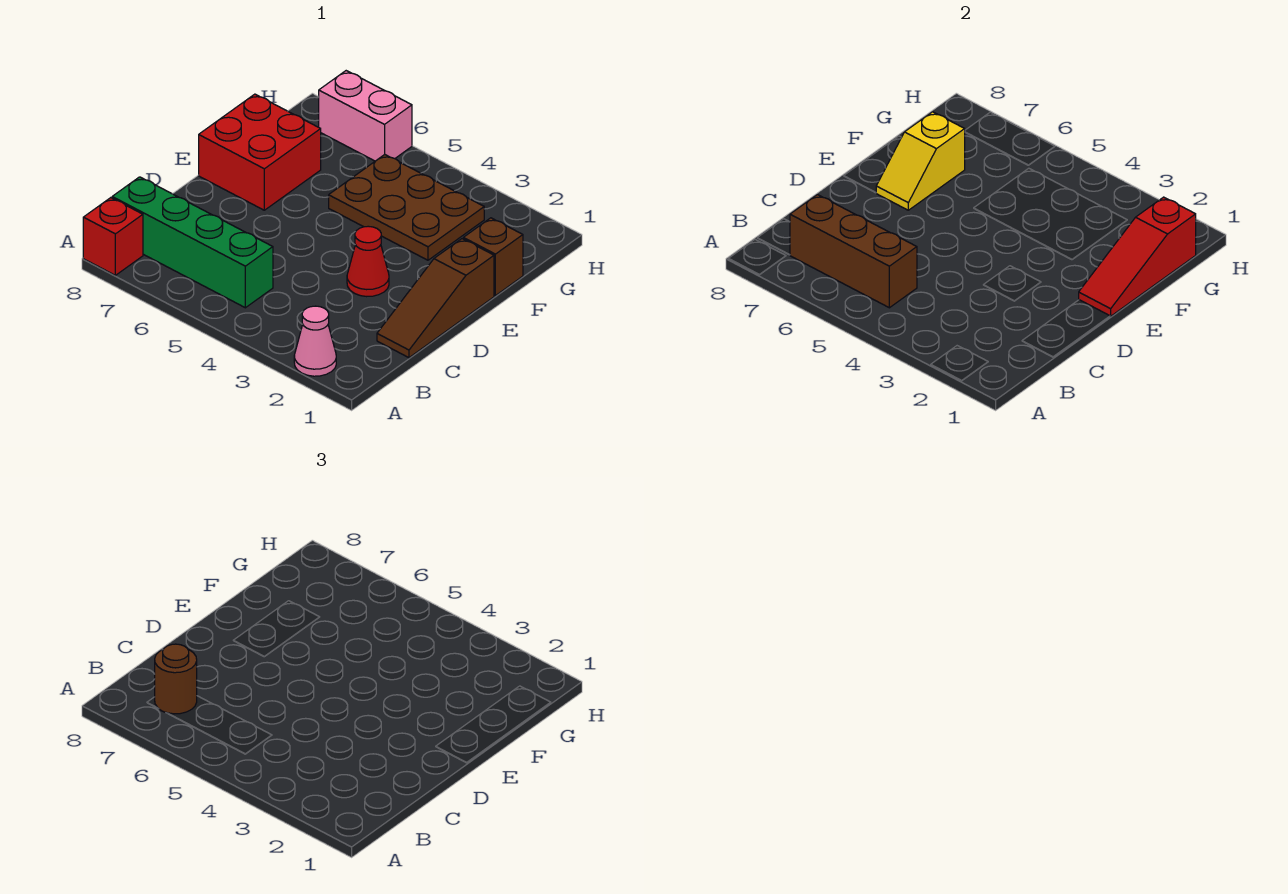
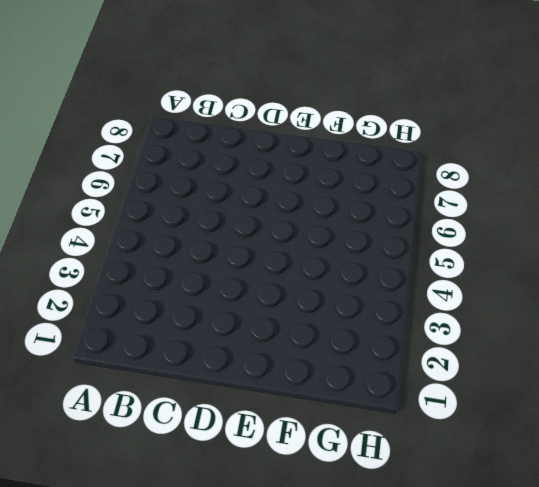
none -> pink 1x1 cone [294,306,336,376]
none -> red 1x1 brick [83,198,143,275]
none -> green 1x4 brick [112,177,273,308]

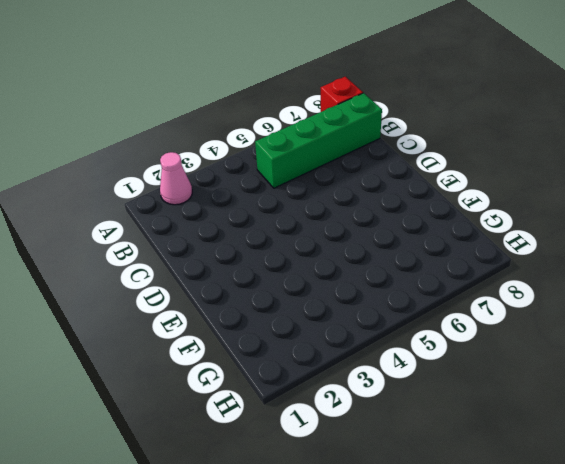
none -> brown 1x3 slope [377,239,494,358]
none -> red 1x1 cone [347,226,389,297]
none -> red 2x2 brick [199,94,321,210]

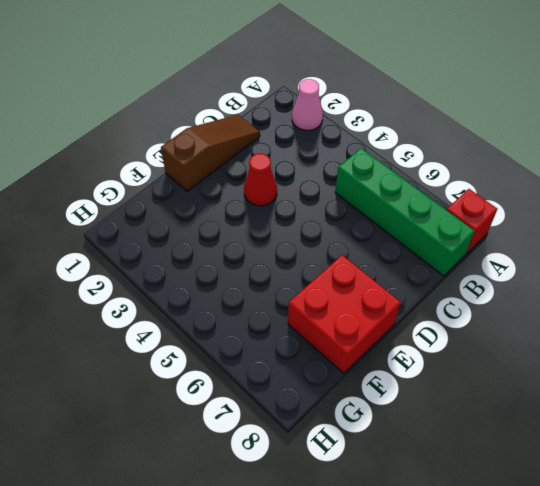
none -> brown 1x1 brick [463,218,523,296]
none -> brown 2x3 plate [329,155,484,260]
none -> pink 1x2 brick [319,71,412,161]

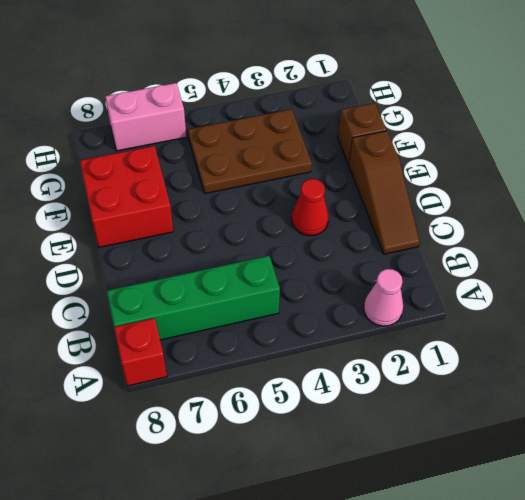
none -> brown 1x3 brick [790,195,917,308]
none -> red 1x3 slope [1079,197,1196,316]
none -> yellow 1x2 slope [876,112,965,210]

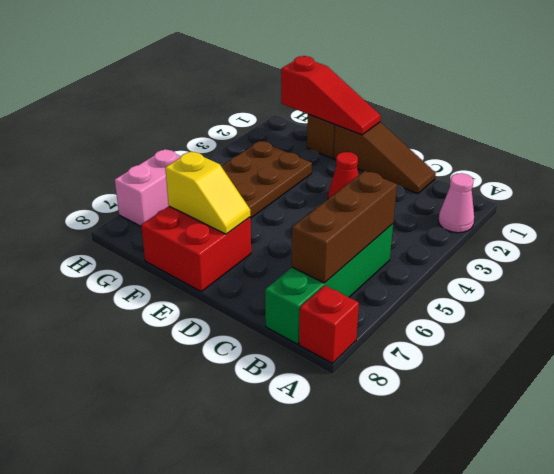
none -> brown 1x1 round brick [155,644,197,714]

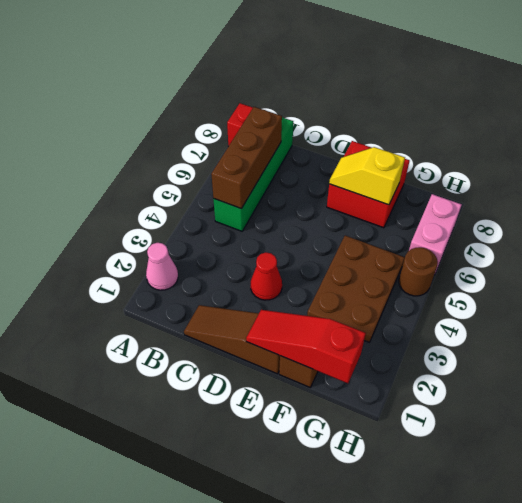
brown 1x1 round brick [399,247,438,296] -> brown 1x1 round brick moved to [155,644,197,714]

